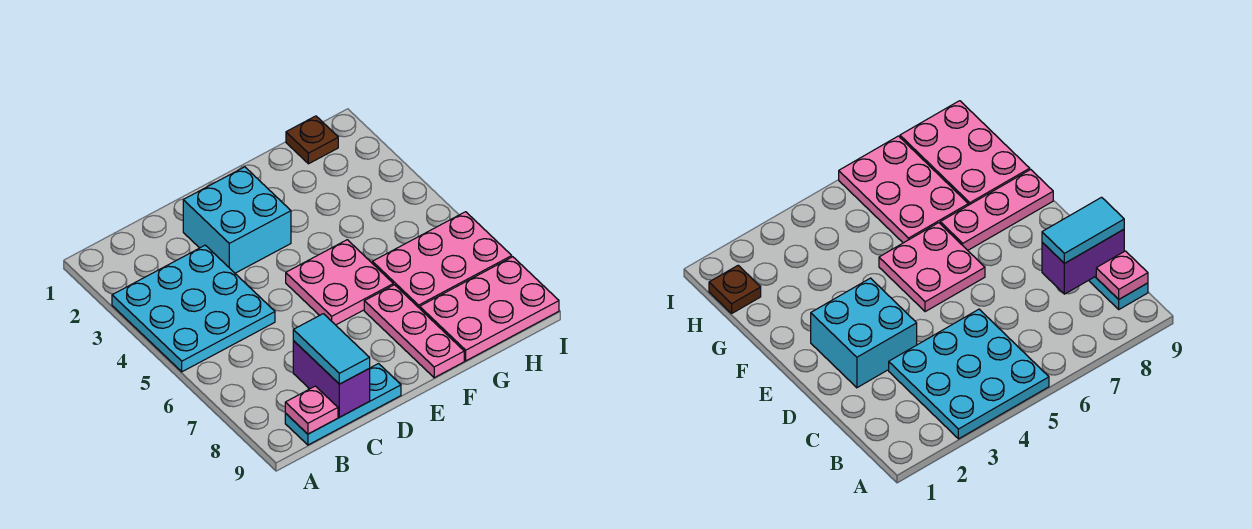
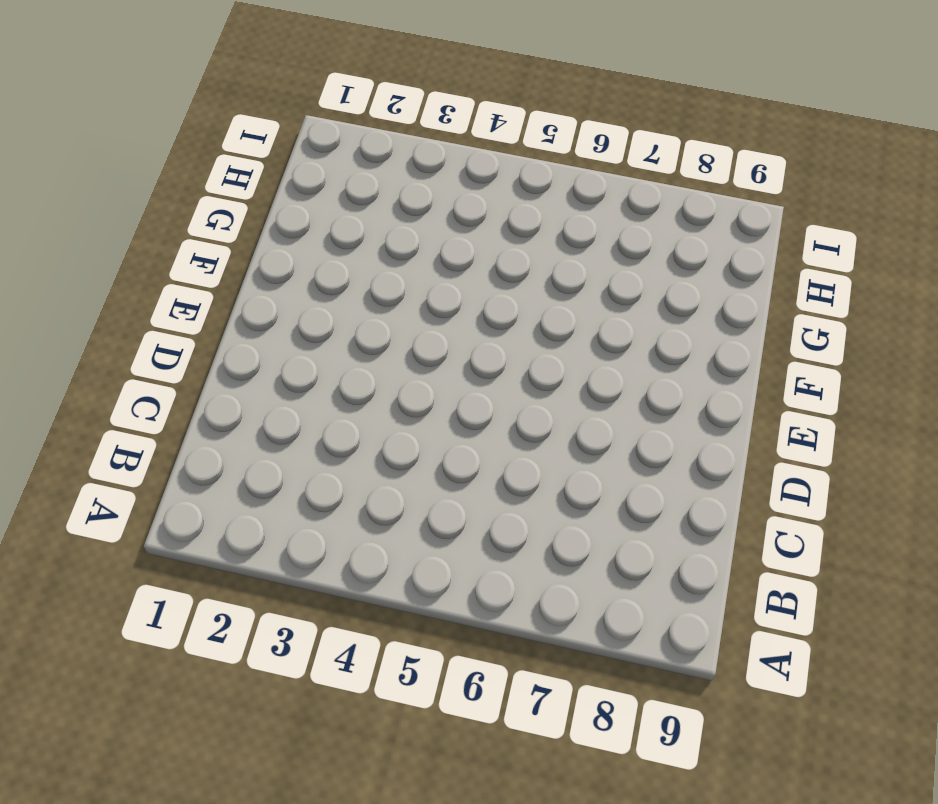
none -> cyan 3x3 plate [112,245,275,372]
none -> cyan 1x3 plate [285,364,401,445]

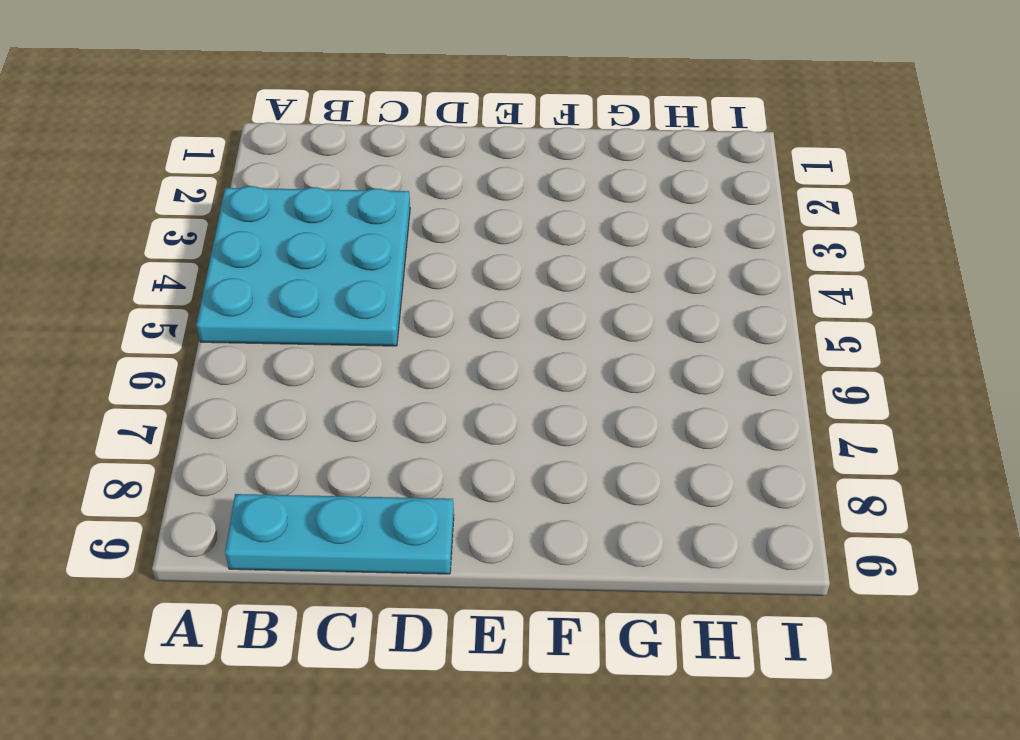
none -> cyan 2x2 brick [183,167,291,273]
none -> pink 2x2 plate [286,240,393,325]

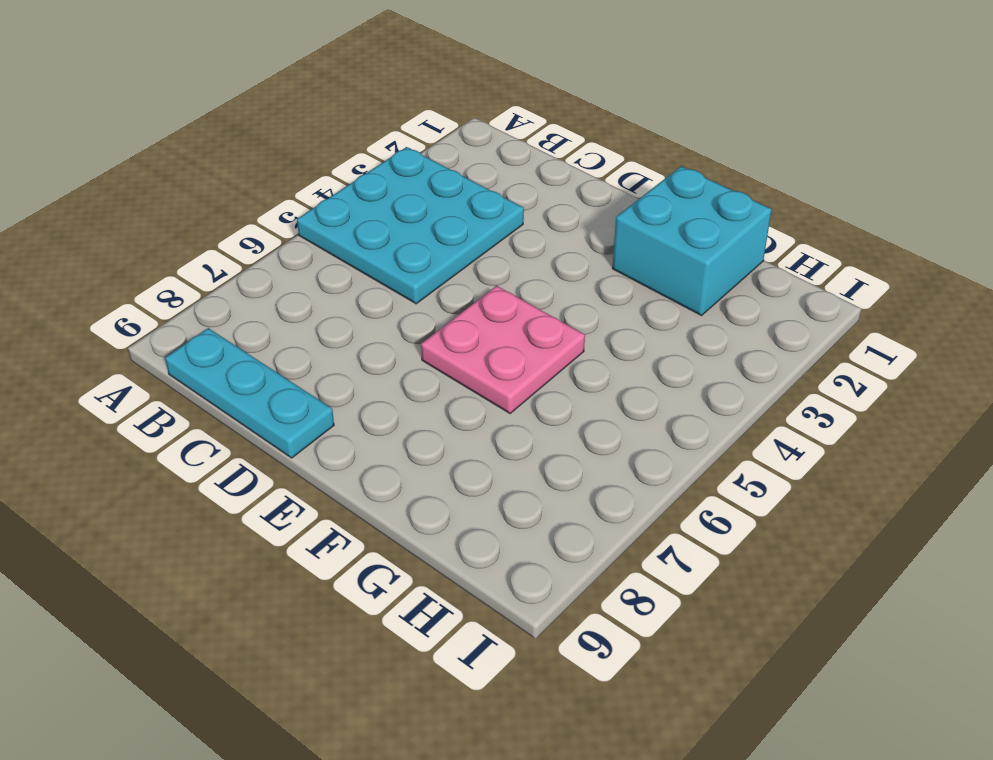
cyan 2x2 brick [612,166,772,316] -> cyan 2x2 brick moved to [183,167,291,273]
none -> pink 1x3 plate [364,285,464,378]
none -> pink 2x3 plate [372,212,512,308]

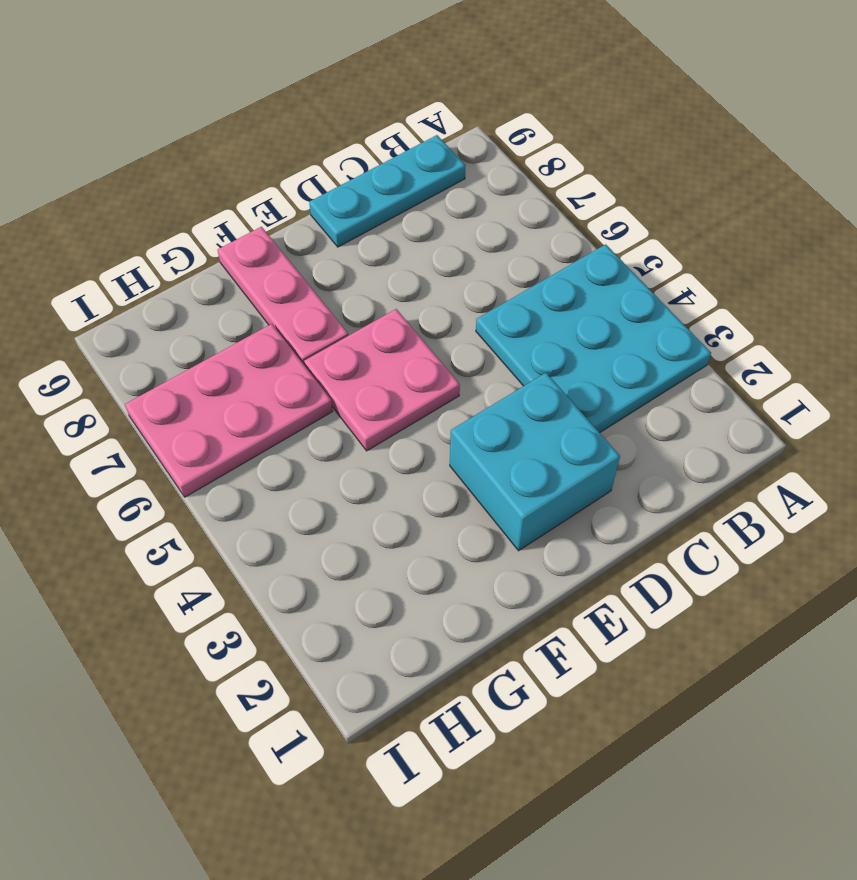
none -> pink 2x3 plate [420,257,559,361]
none -> brown 1x1 plate [286,116,338,164]

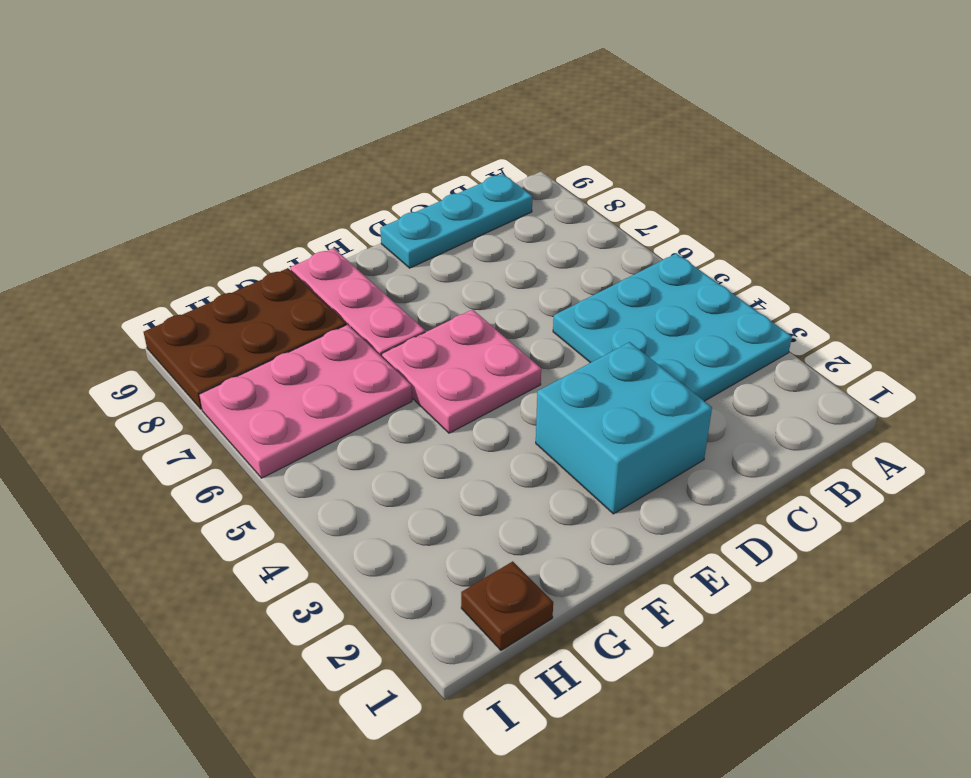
brown 2x3 plate [144,268,346,409] -> pink 2x3 plate [420,257,559,361]
none -> pink 1x1 plate [285,386,338,434]
none -> purple 1x2 brick [293,341,370,417]

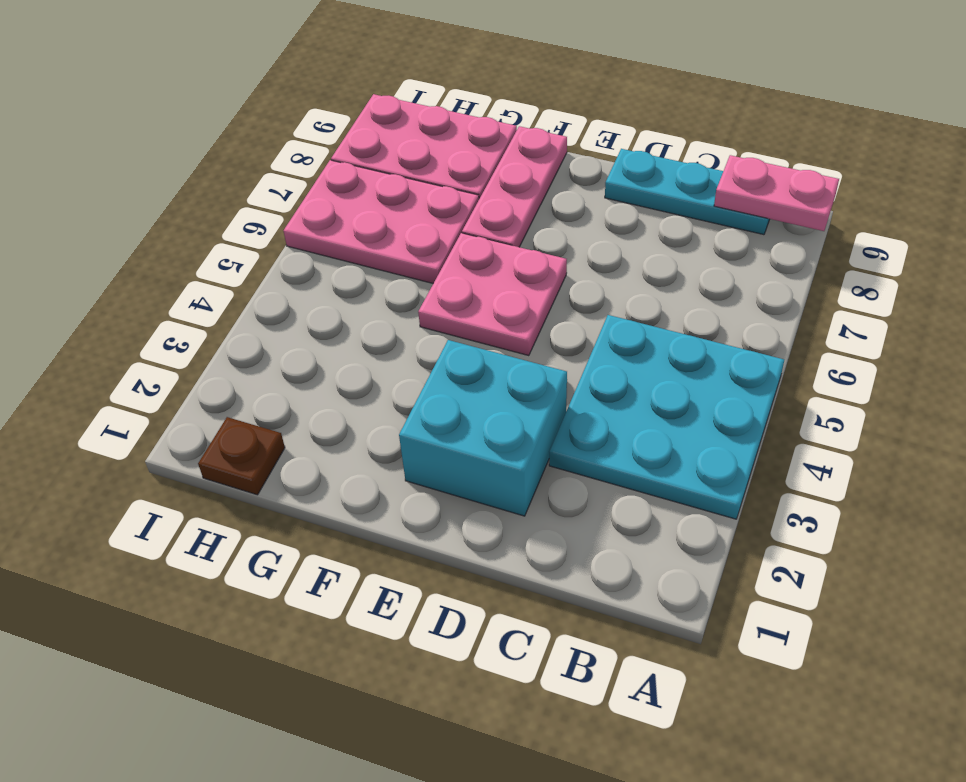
pink 1x2 plate [714,155,839,231] -> pink 1x1 plate [285,386,338,434]
none -> purple 1x2 brick [293,341,370,417]
none -> cyan 1x2 tile [293,314,370,384]

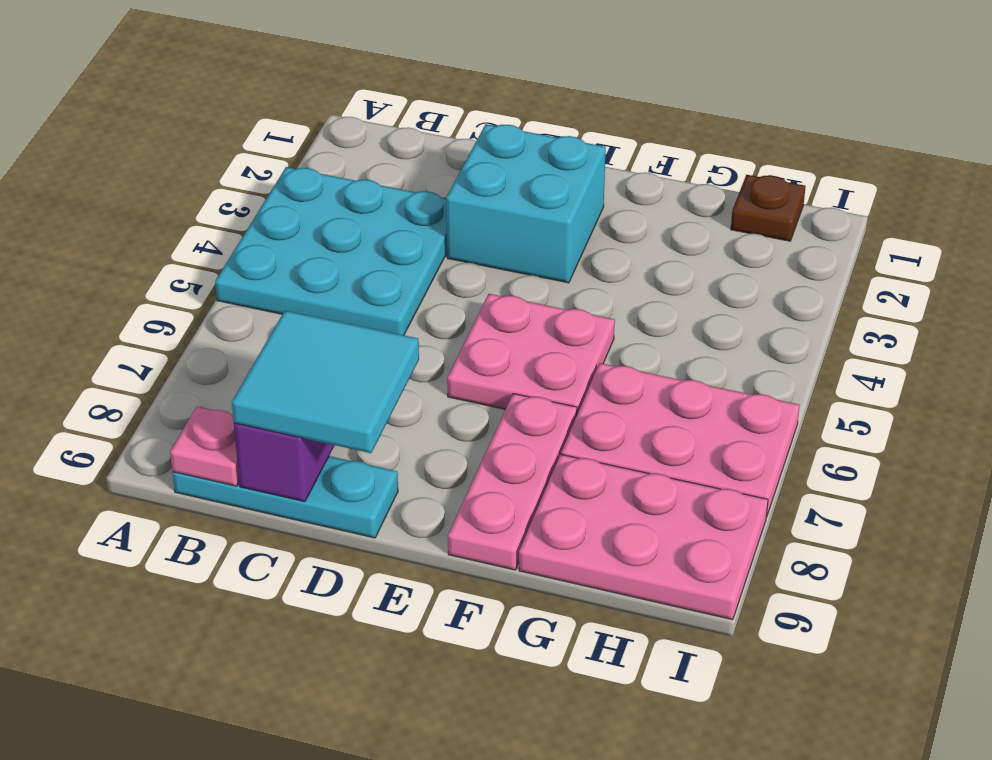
cyan 2x2 tile [232,311,419,453] -> cyan 1x2 tile [293,314,370,384]

